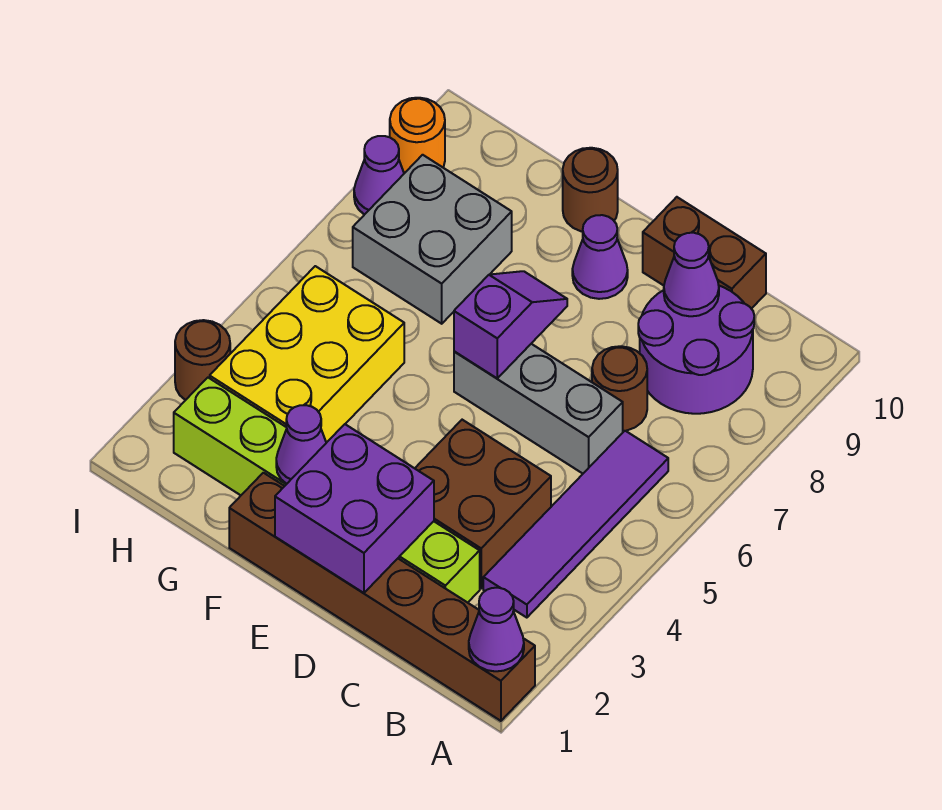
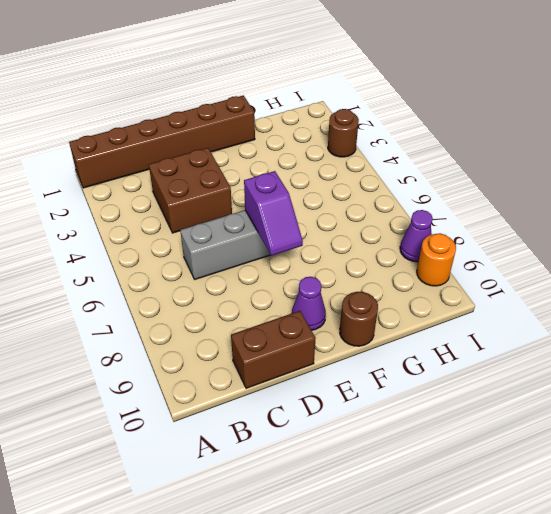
none -> purple 1x4 tile [483,431,668,618]
none -> purple 2x2 round brick [638,286,754,414]
none -> lime 1x6 brick [174,378,480,603]

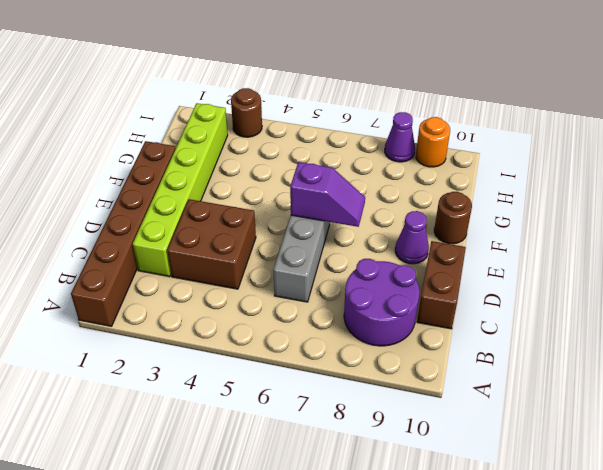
none -> purple 1x4 tile [483,431,668,618]
none -> brown 1x1 round brick [592,346,647,431]
none -> yellow 2x3 brick [210,266,404,443]

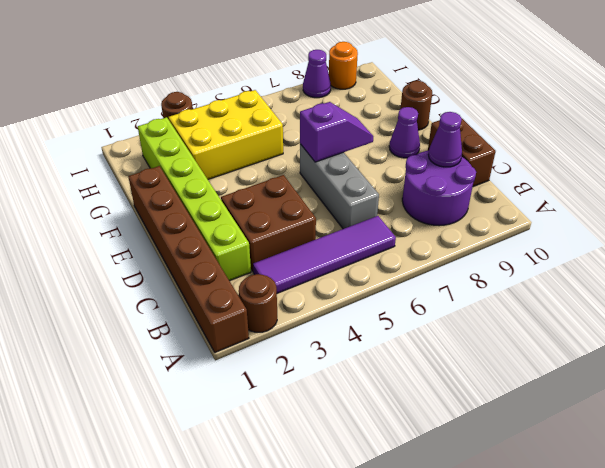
brown 1x1 round brick [239,274,277,332] -> brown 1x1 round brick moved to [592,346,647,431]
none -> grey 2x2 brick [353,155,512,324]
none -> purple 1x1 cone [469,588,524,671]
none -> purple 2x2 brick [275,424,434,593]

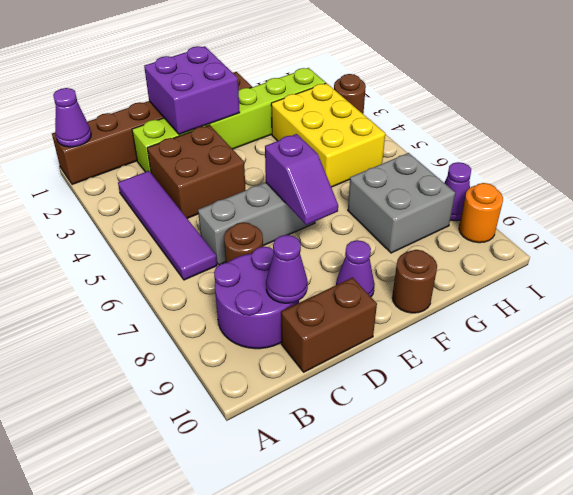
none -> purple 1x1 cone [276,405,326,484]

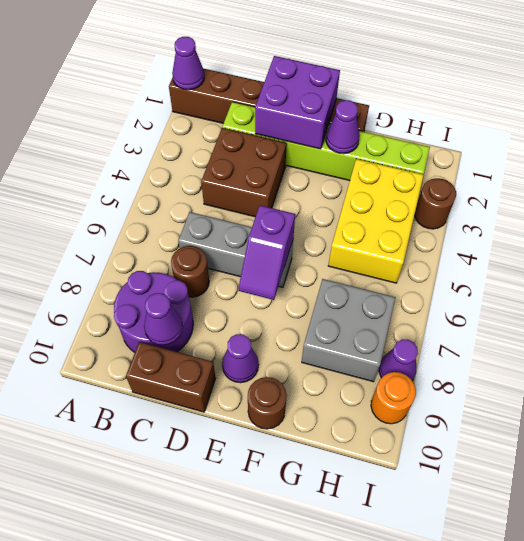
none -> purple 1x4 tile [483,431,668,618]

